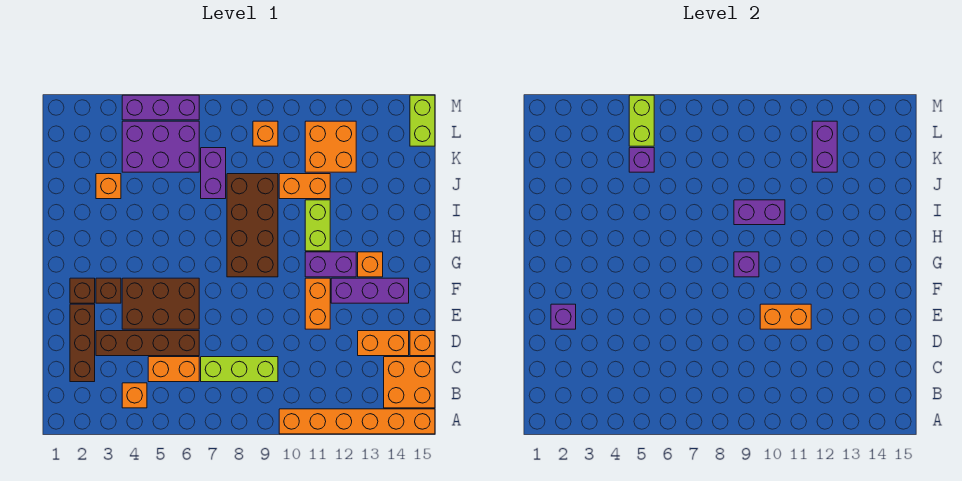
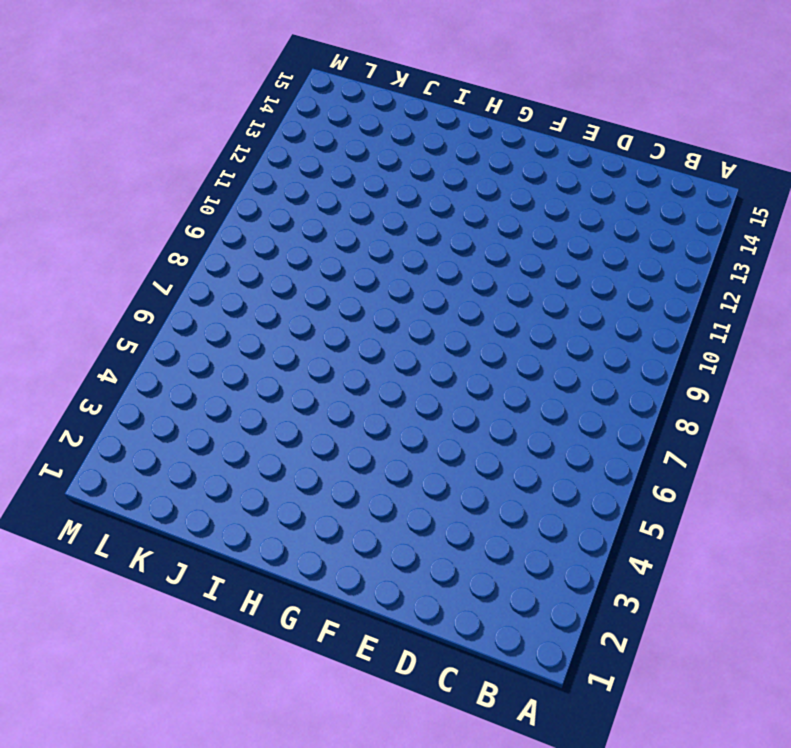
none -> orange 1x6 brick [279,409,435,434]
none -> orange 1x1 brick [122,383,147,408]
none -> orange 2x2 brick [384,357,435,408]
none -> brown 1x3 brick [70,304,95,382]

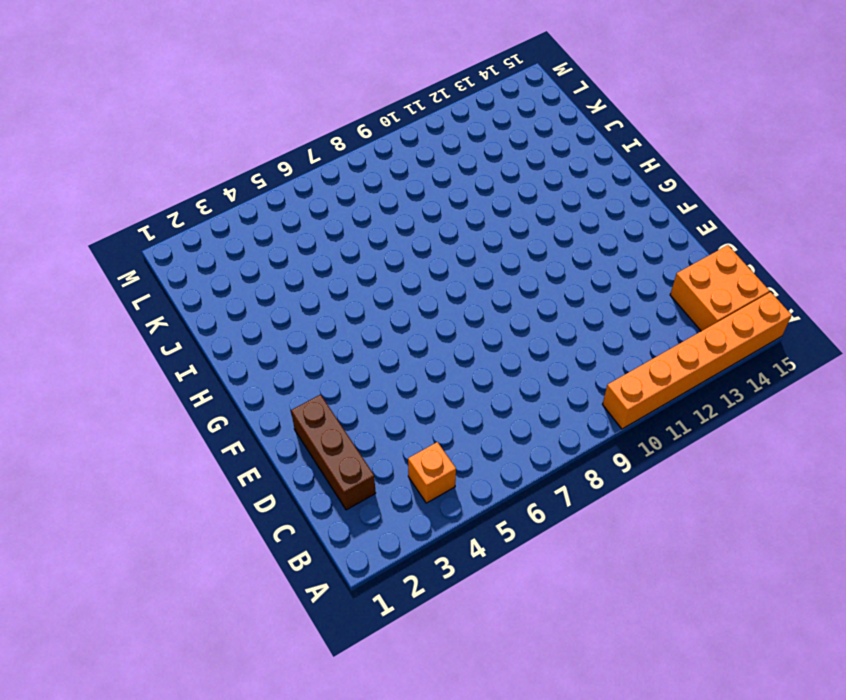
none -> orange 1x2 brick [148,357,199,382]
none -> lime 1x3 brick [201,357,278,382]
none -> brown 1x4 brick [96,331,199,356]
none -> orange 1x2 brick [358,331,409,356]

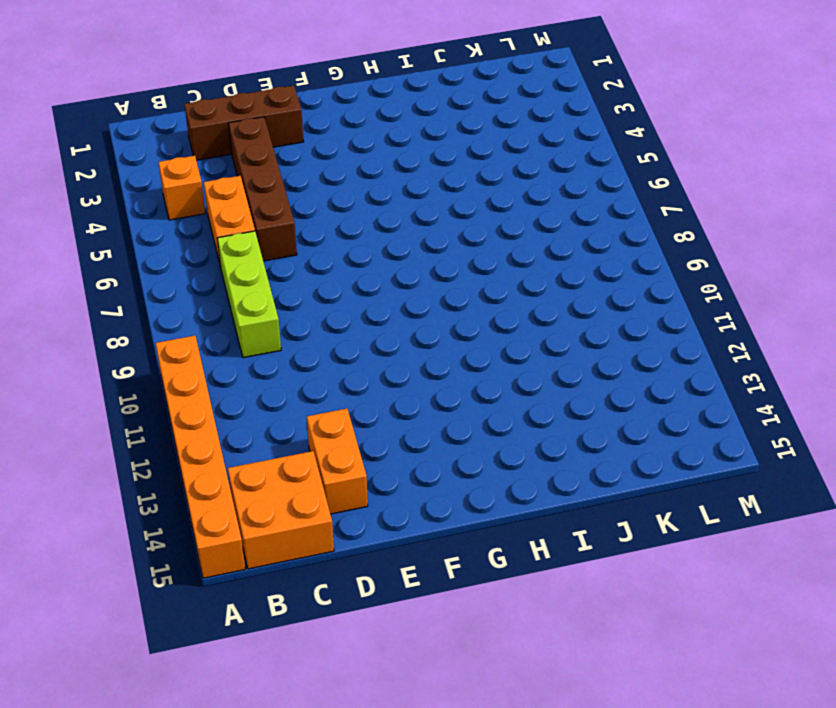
none -> orange 1x1 brick [410,331,435,356]
none -> brown 2x3 brick [122,278,199,329]
none -> orange 1x2 brick [305,278,330,329]
none -> brown 1x1 brick [70,278,95,303]

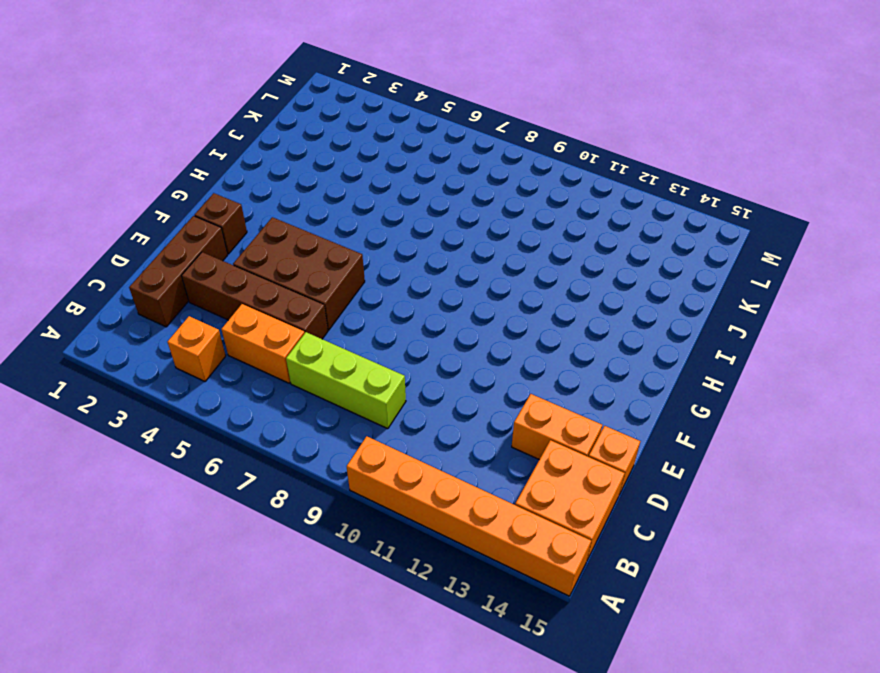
none -> orange 1x2 brick [305,278,330,329]
none -> brown 1x1 brick [96,278,121,303]
none -> purple 1x3 brick [331,278,409,303]
none -> brown 2x4 brick [227,174,278,277]

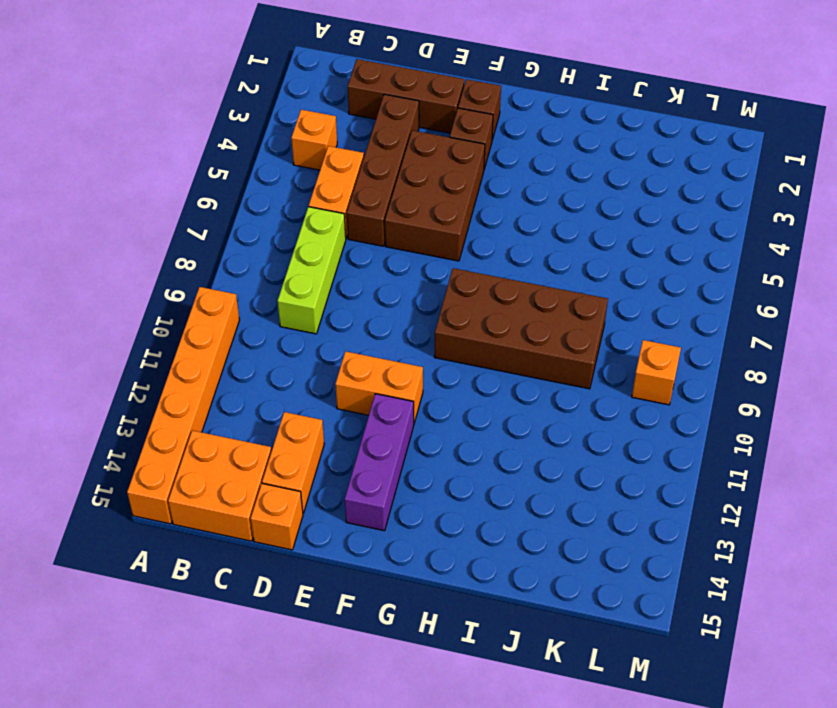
none -> purple 1x2 brick [305,252,356,277]
none -> orange 1x1 brick [358,252,383,277]
none -> lime 1x2 brick [305,200,330,251]
none -> orange 1x1 brick [96,174,121,199]

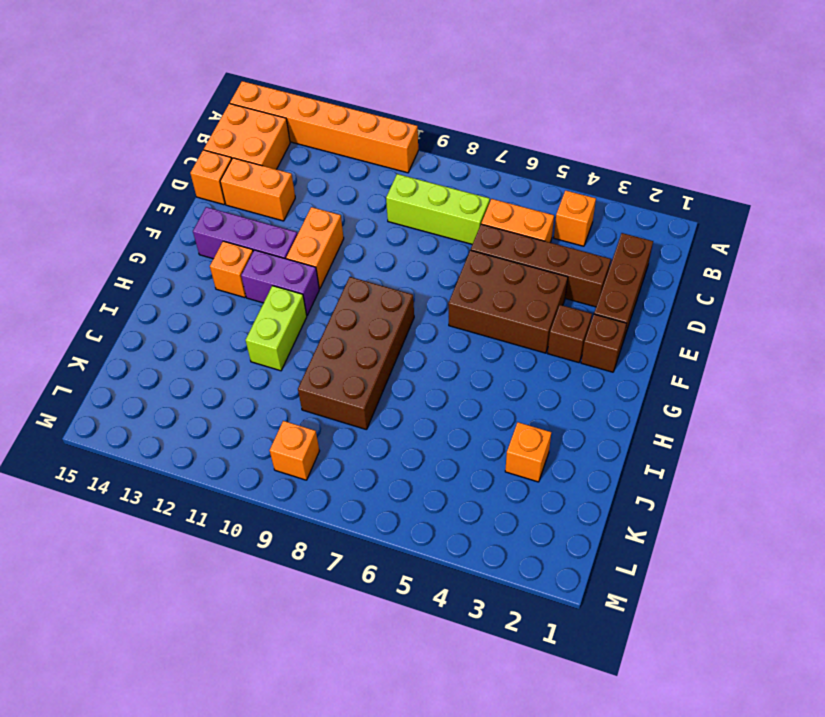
none -> purple 1x2 brick [201,148,226,199]
none -> orange 1x2 brick [279,174,330,199]
none -> purple 2x3 brick [122,121,199,172]
none -> orange 2x2 brick [305,121,356,172]

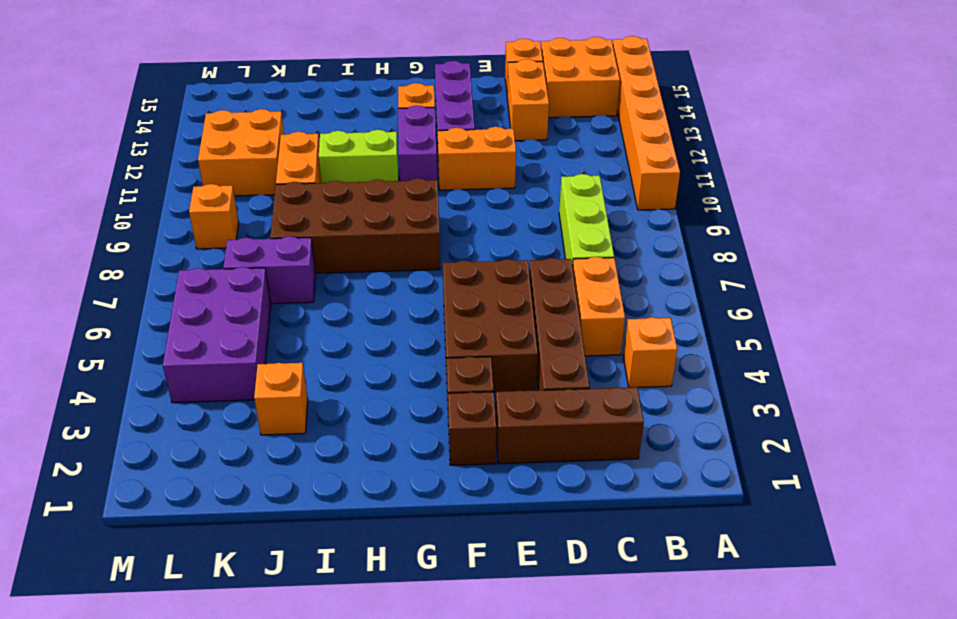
none -> lime 1x2 brick [410,95,435,146]
none -> purple 1x3 brick [122,95,199,120]
none -> purple 1x1 brick [551,304,576,329]
none -> orange 1x2 brick [760,304,811,329]

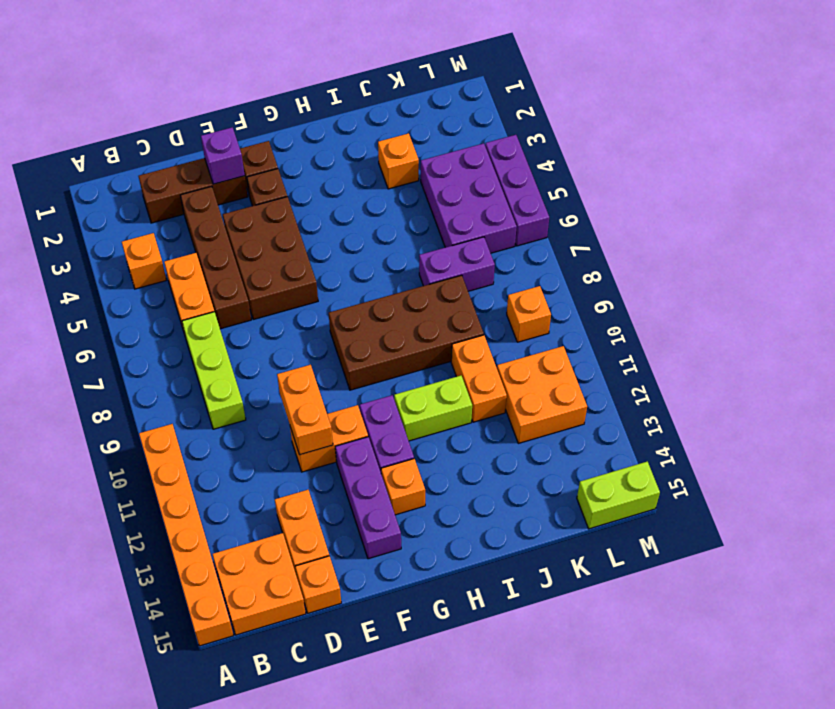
none -> purple 1x1 brick [734,252,759,277]
none -> purple 1x2 brick [734,200,785,225]
none -> purple 1x1 brick [629,148,654,172]
none -> purple 1x2 brick [812,121,837,172]

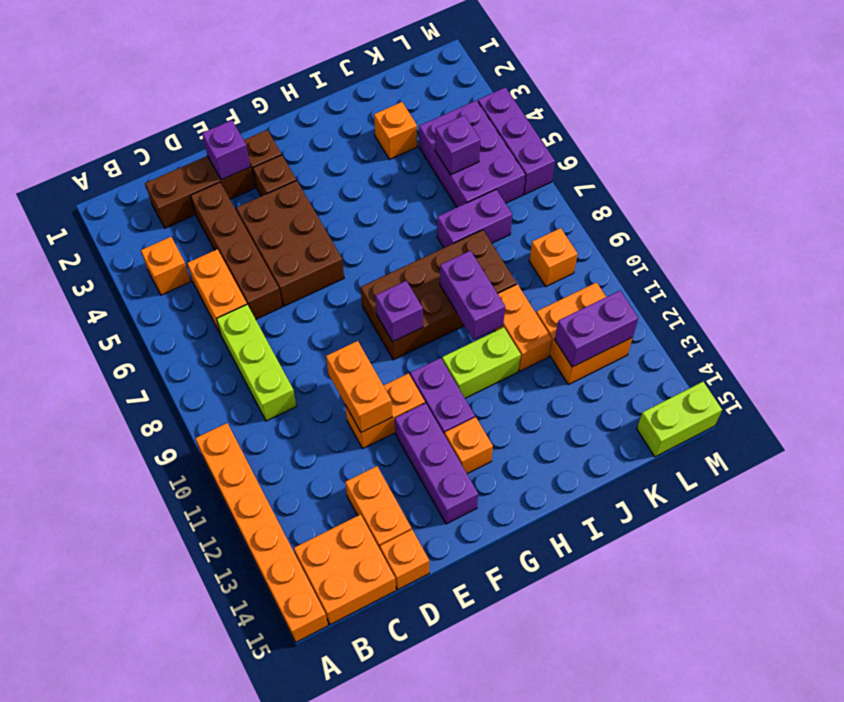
none -> lime 1x2 brick [629,95,654,146]

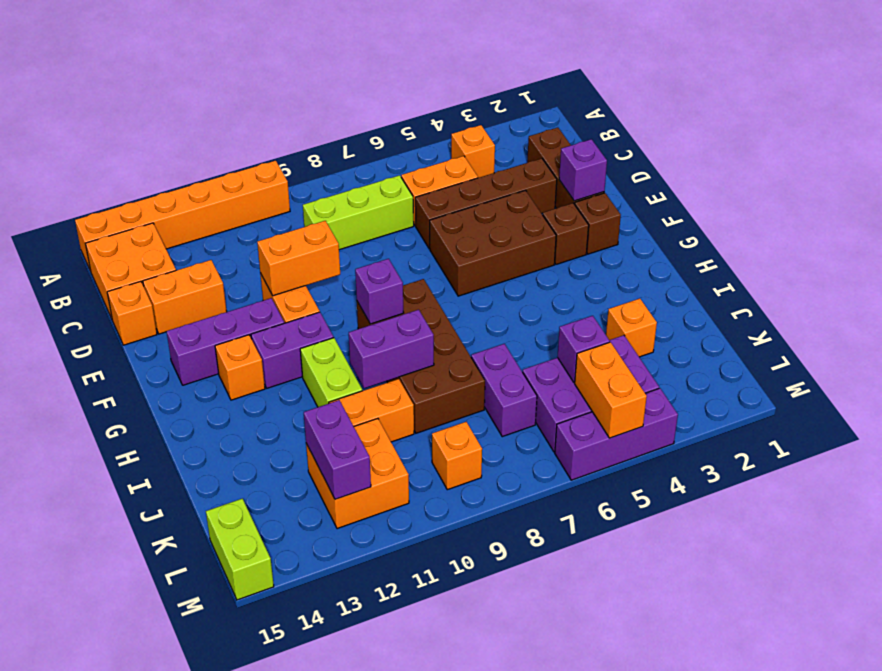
orange 1x2 brick [575,342,647,438] -> lime 1x2 brick [629,95,654,146]

